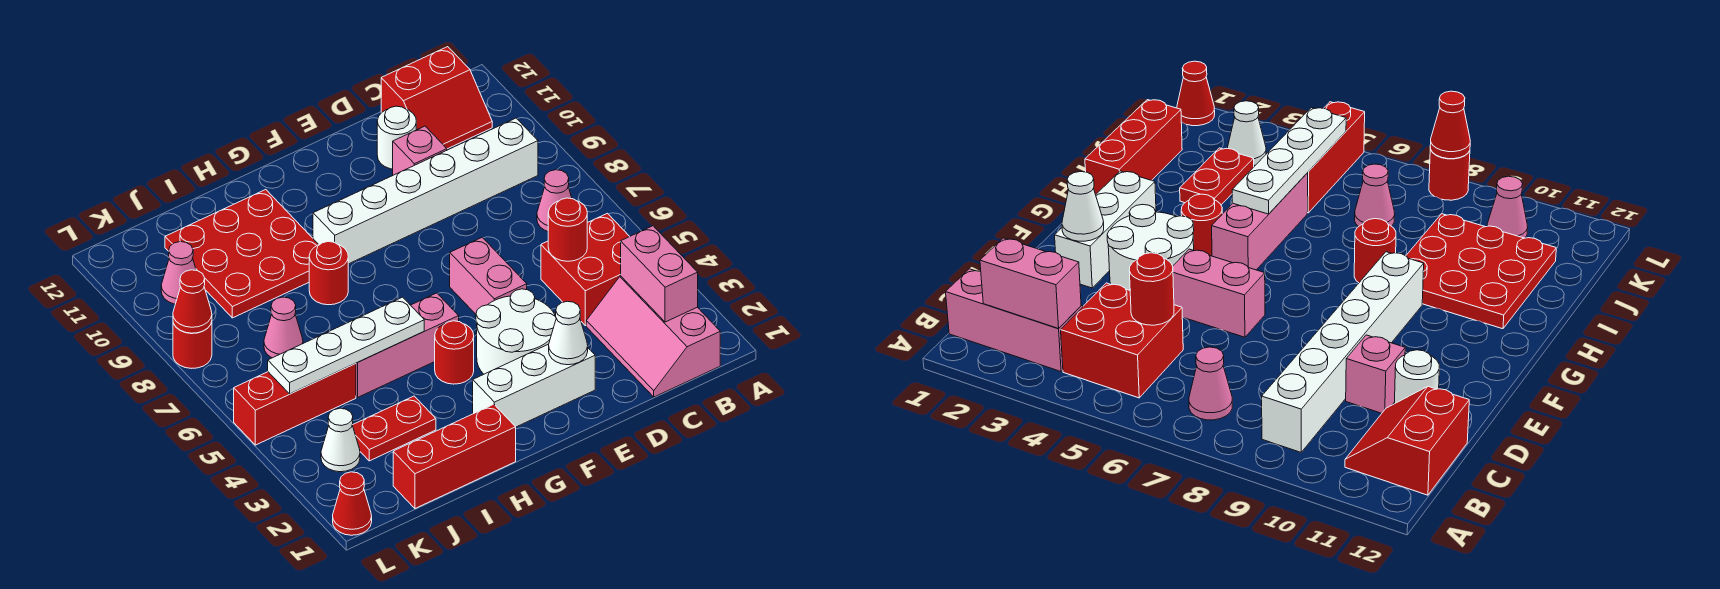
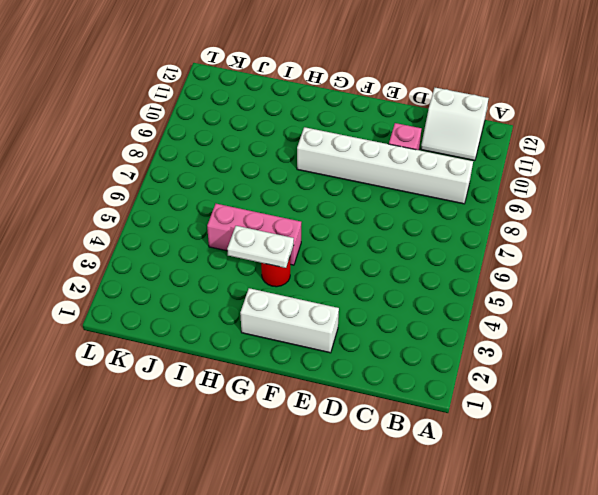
white 2x2 slope [421,88,489,161] -> red 2x2 slope [381,47,492,149]
white 1x2 plate [227,226,294,268] -> none
none -> pink 2x3 slope [586,276,720,397]
none -> red 2x2 brick [541,213,630,326]
none -> pink 1x1 cone [537,170,572,231]

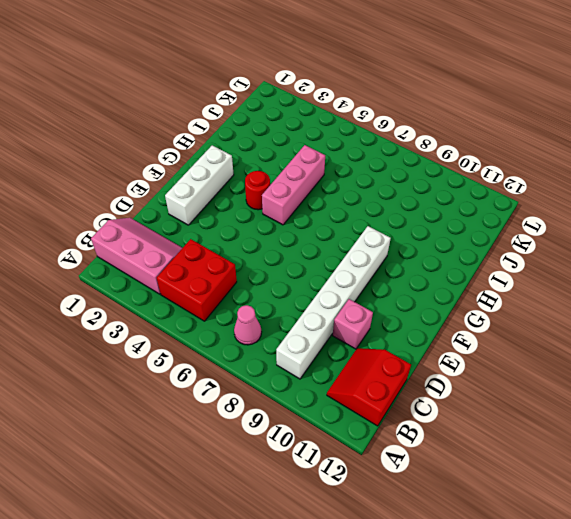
none -> white 1x1 round brick [377,106,416,169]
none -> white 2x2 round brick [476,289,556,374]
none -> pink 1x2 brick [450,237,527,314]

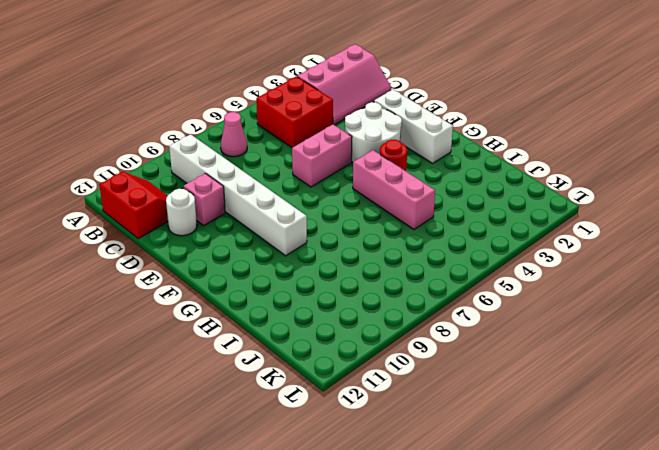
none -> red 1x3 brick [393,404,516,508]
none -> red 1x1 round brick [309,242,348,305]
none -> red 3x3 plate [165,190,319,318]

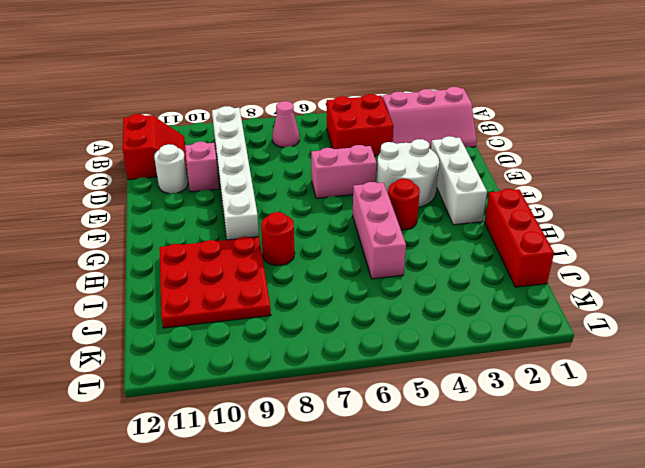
none -> red 1x2 plate [353,396,436,461]
none -> red 1x3 brick [234,363,356,445]
none -> pink 1x1 cone [264,297,303,358]

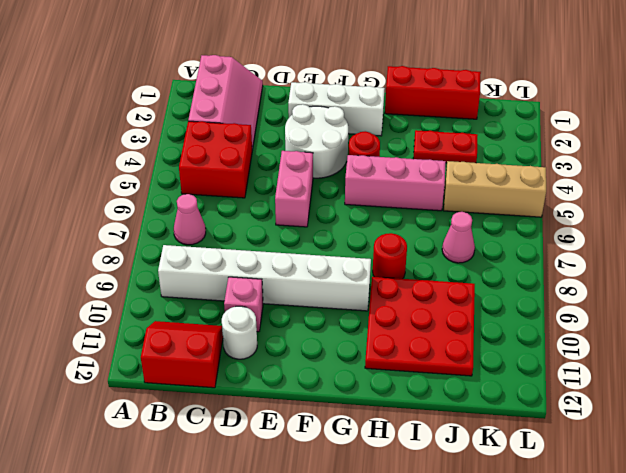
tan 1x3 brick [444,161,546,217] -> red 1x3 brick [234,363,356,445]
none -> white 1x1 cone [321,408,360,472]
none -> pink 1x1 cone [161,242,196,304]
none -> red 1x1 cone [333,472,372,535]

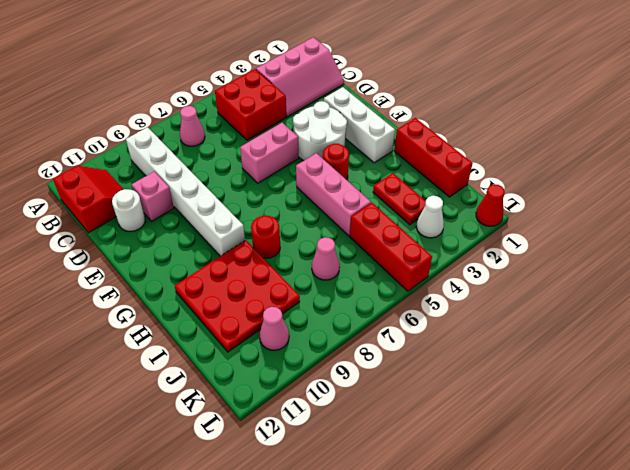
none -> red 1x1 round brick [173,322,212,368]
none -> pink 1x2 brick [621,226,698,322]
none -> red 1x1 round brick [548,198,587,261]

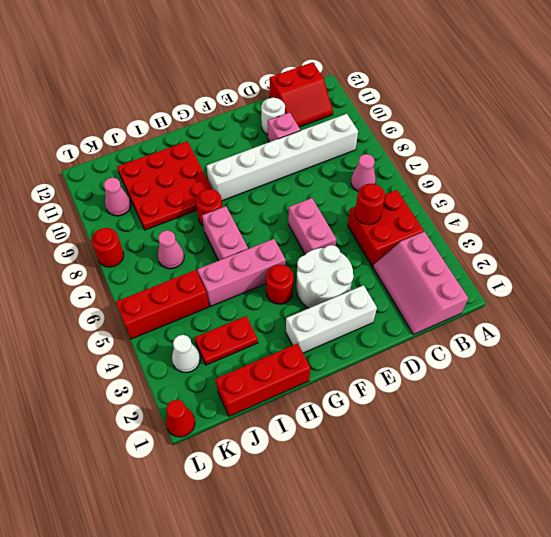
pink 1x2 brick [202,206,248,261] -> pink 1x2 brick moved to [621,226,698,322]
none -> white 1x1 cone [549,301,588,365]
none -> white 1x4 plate [268,297,424,394]
none -> red 1x1 cone [173,270,212,333]

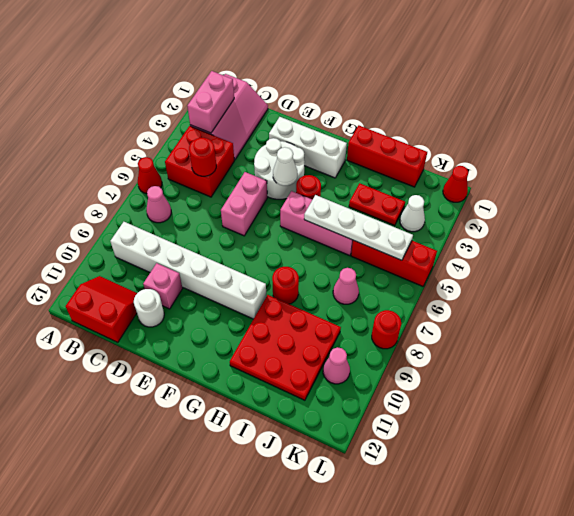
red 1x1 cone [138,157,162,194] -> red 1x1 cone moved to [173,270,212,333]
white 1x1 cone [273,147,297,186] -> white 1x1 cone moved to [549,301,588,365]

